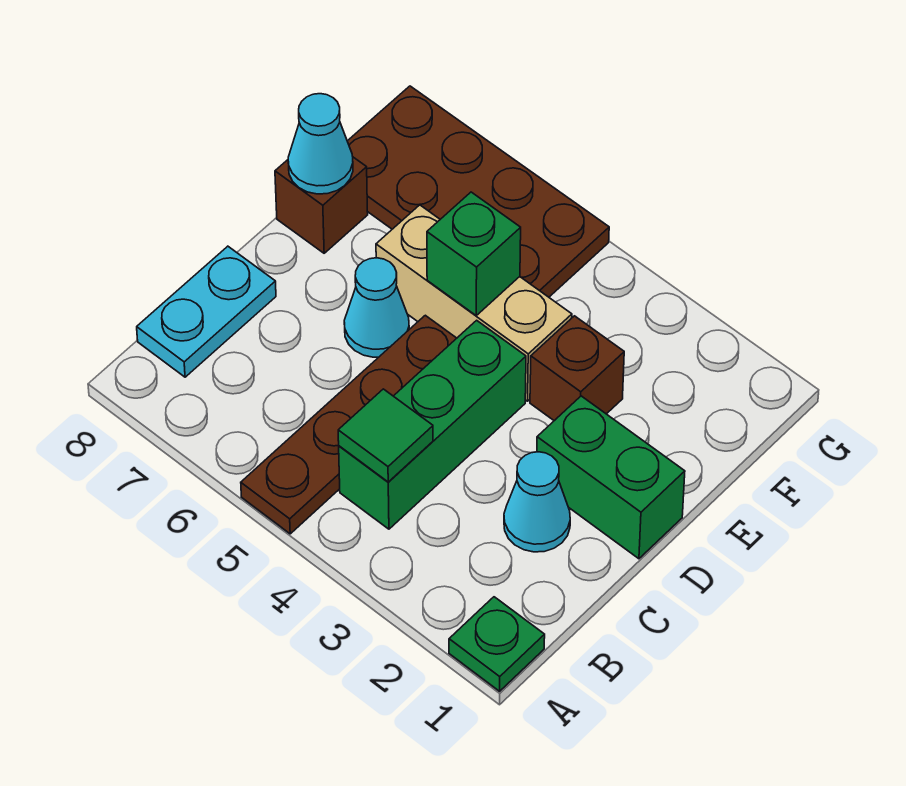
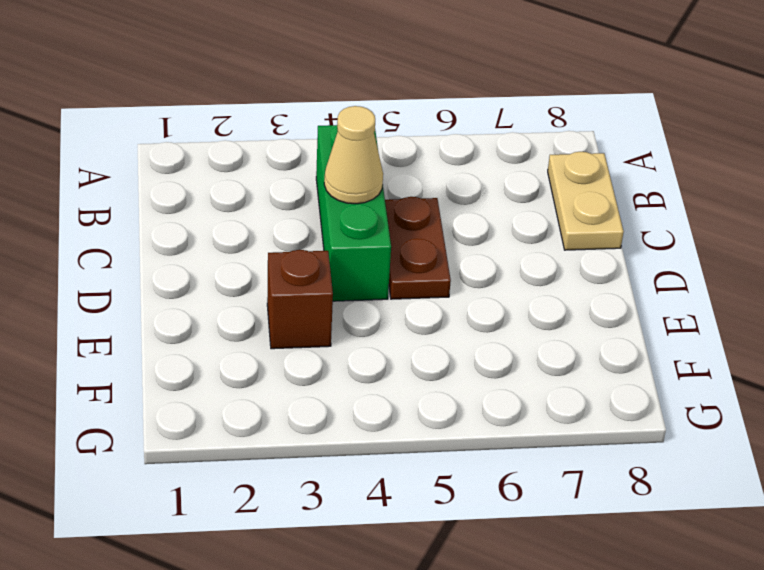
tan 1x2 plate [548,152,624,250] -> cyan 1x2 plate [137,246,276,377]
tan 1x1 cone [324,106,383,204] -> none
brown 1x2 plate [385,197,451,299] -> brown 1x4 plate [241,315,457,534]
none -> green 1x1 plate [449,597,545,691]
none -> cyan 1x1 cone [504,452,570,552]
none -> green 1x2 brick [537,396,685,559]

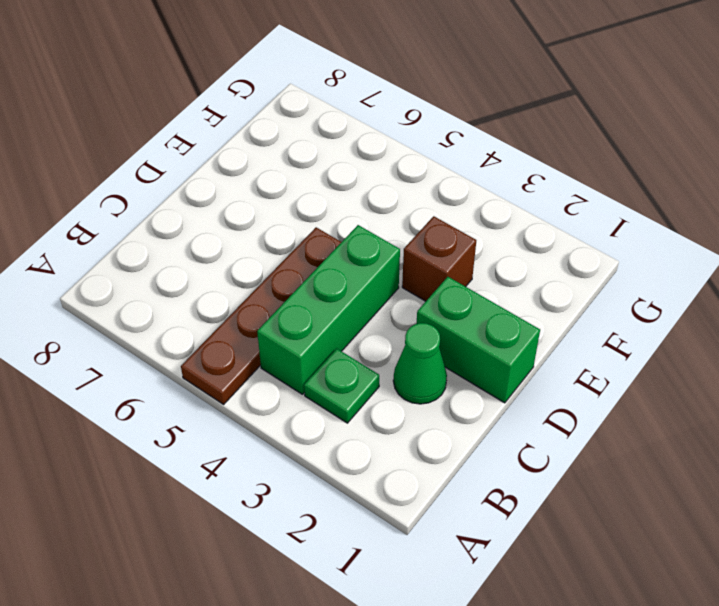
green 1x1 plate [304,349,379,423] -> green 1x1 plate moved to [449,597,545,691]
green 1x1 cone [393,323,447,404] -> cyan 1x1 cone [504,452,570,552]
none -> cyan 1x2 plate [137,246,276,377]
none -> cyan 1x1 cone [344,258,409,357]
none -> tan 1x3 brick [376,205,572,401]

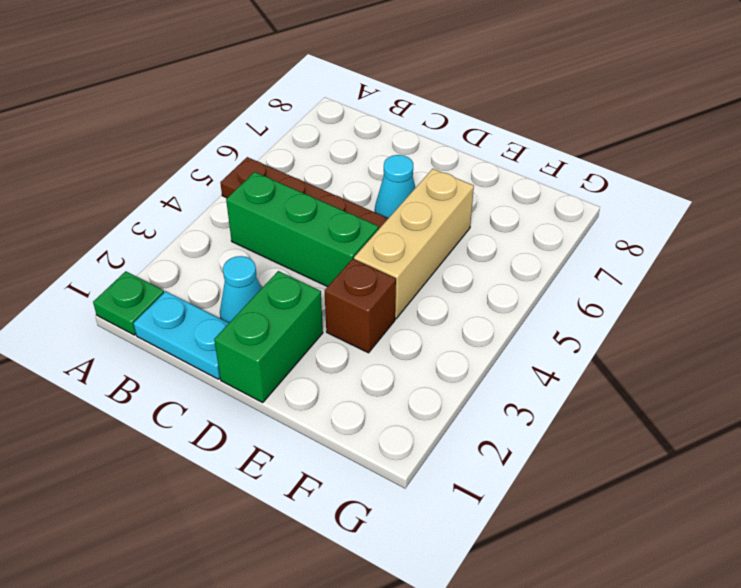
cyan 1x2 plate [134,291,229,379] -> cyan 1x2 plate moved to [137,246,276,377]
none -> brown 1x1 brick [275,157,368,253]
none -> brown 2x4 plate [347,86,609,297]
none -> green 1x1 tile [338,389,433,482]

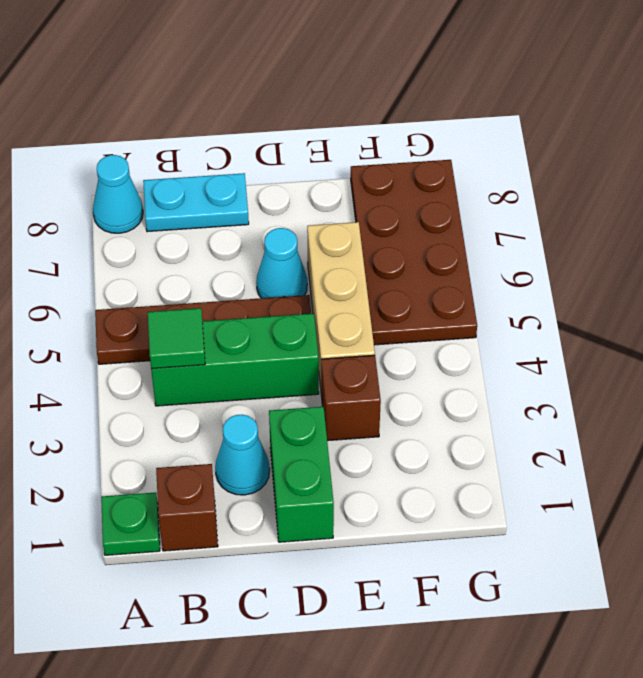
cyan 1x1 cone [93,155,143,233] -> cyan 1x1 cone moved to [288,94,353,194]
brown 1x1 brick [156,464,218,551] -> brown 1x1 brick moved to [275,157,368,253]
none -> green 1x1 brick [427,192,521,315]

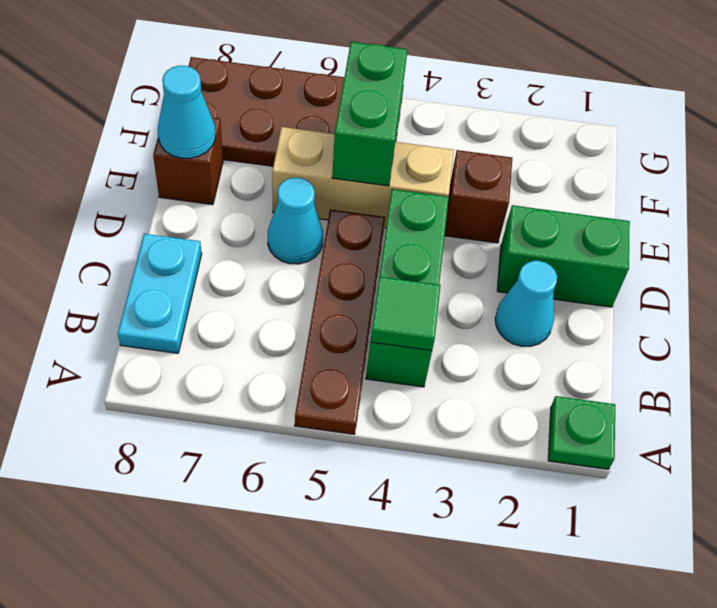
green 1x2 brick [332,42,408,186] -> green 1x1 brick [427,192,521,315]

